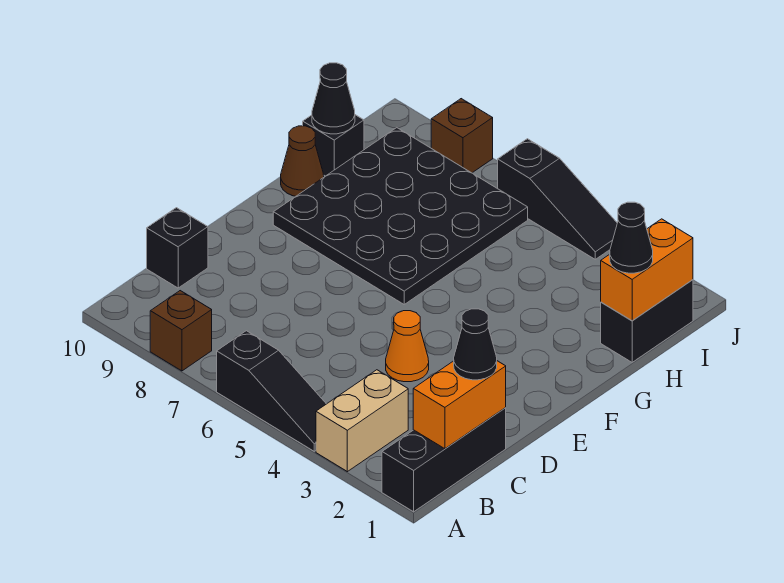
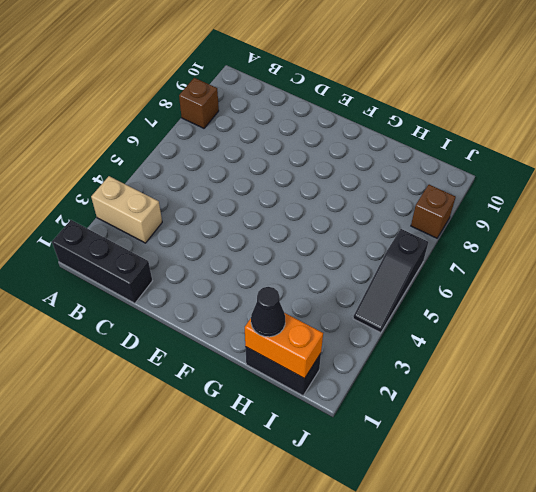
none -> black 1x3 slope [217,331,326,451]
none -> black 1x1 brick [147,208,208,288]
none -> orange 1x1 cone [386,311,429,382]

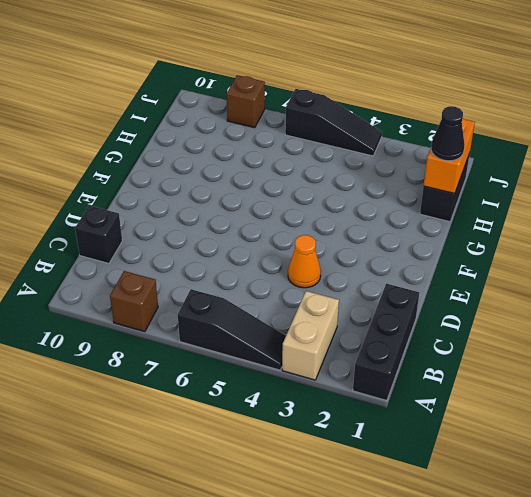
none -> black 4x4 plate [273,128,528,304]
none -> brown 1x1 cone [281,126,324,196]
none -> black 1x1 brick [303,115,364,176]

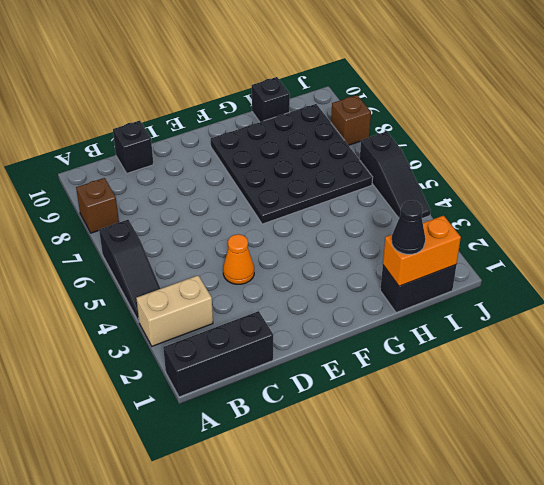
none -> brown 1x1 cone [281,126,324,196]
none -> orange 1x2 brick [413,361,506,449]
none -> black 1x1 cone [312,63,355,134]

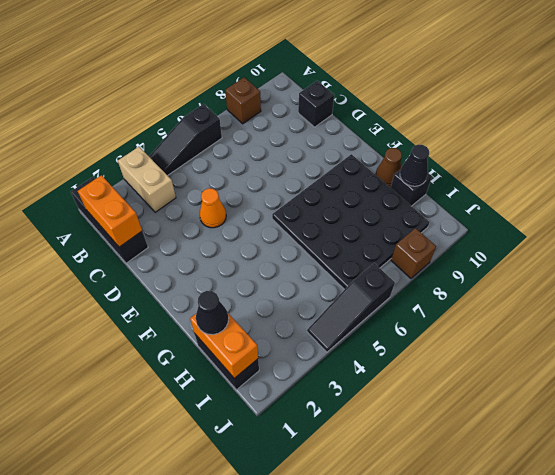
none -> black 1x1 cone [454,309,497,380]

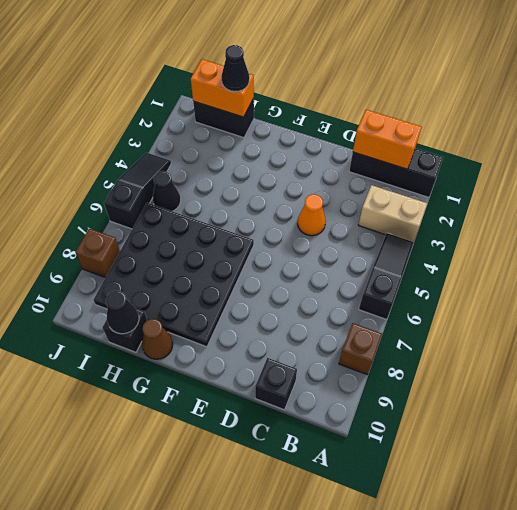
black 1x1 cone [153,171,181,211] -> black 1x1 cone moved to [454,309,497,380]

